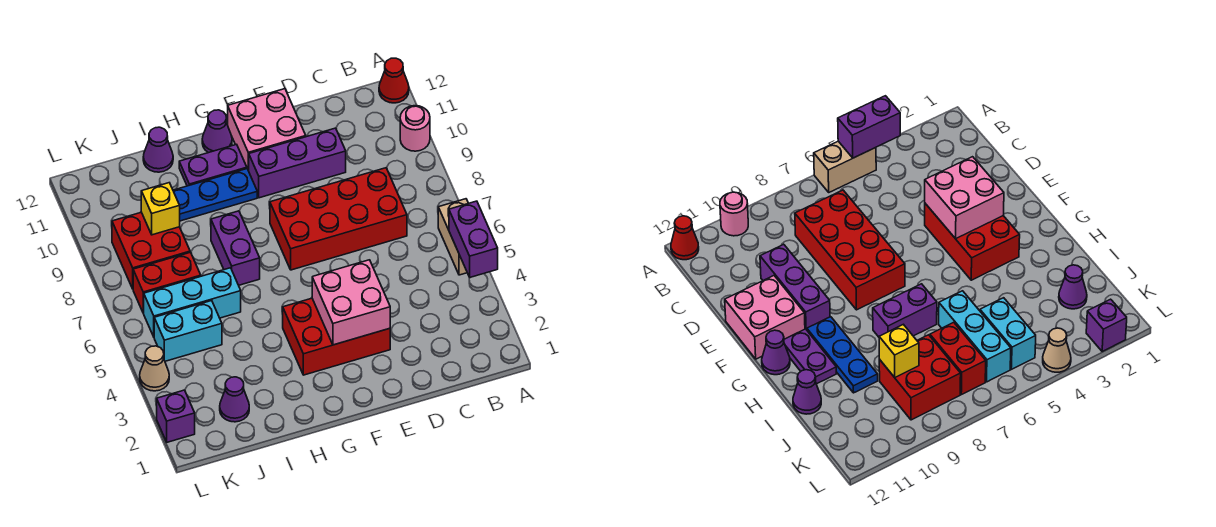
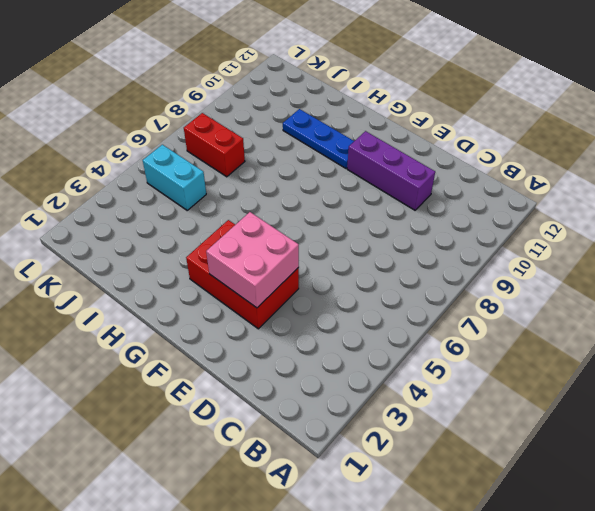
none -> tan 1x2 brick [438,199,468,275]
none -> pink 1x1 round brick [400,106,430,151]
none -> red 1x1 cone [379,58,409,103]

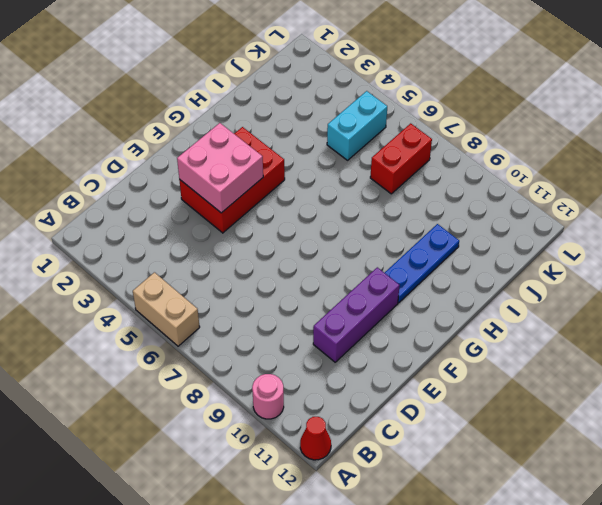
none -> red 2x4 brick [270,168,407,270]
none -> pink 2x2 brick [228,89,306,171]
none -> purple 1x2 plate [179,144,247,186]

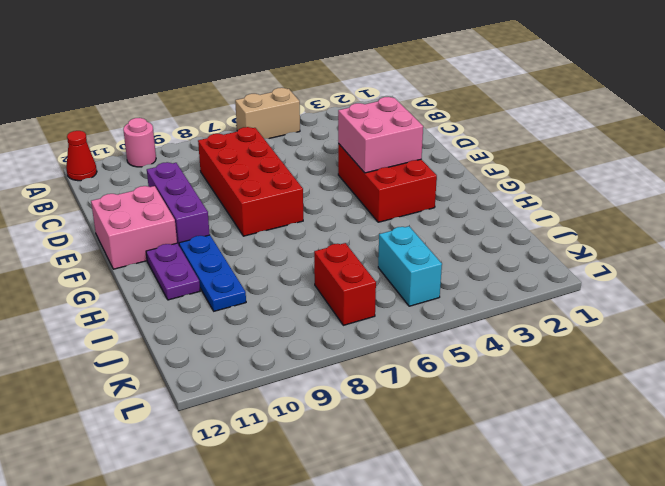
none -> purple 1x1 cone [202,110,232,153]
none -> purple 1x2 brick [211,211,260,285]
none -> cyan 1x3 brick [144,268,241,337]

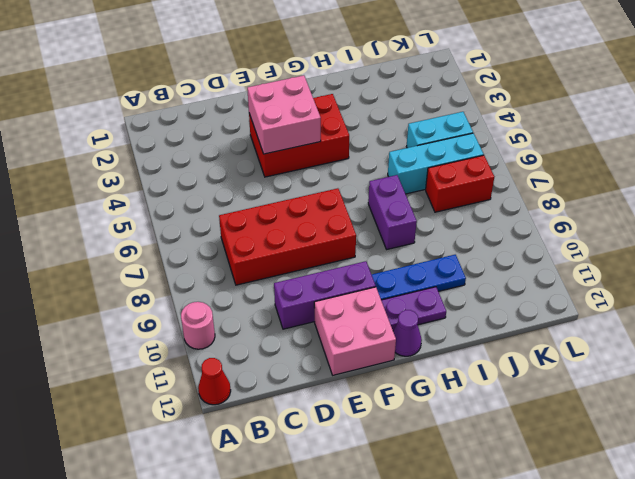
none -> tan 1x2 brick [438,199,468,275]
none -> purple 1x1 cone [143,127,173,172]
none -> purple 1x1 cone [220,377,249,422]

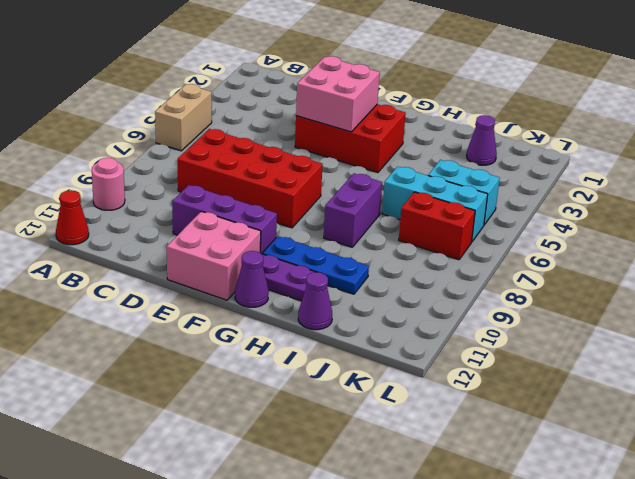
none -> red 2x2 brick [112,212,190,289]
none -> purple 1x1 brick [157,390,195,442]
none -> tan 1x1 cone [140,346,169,391]

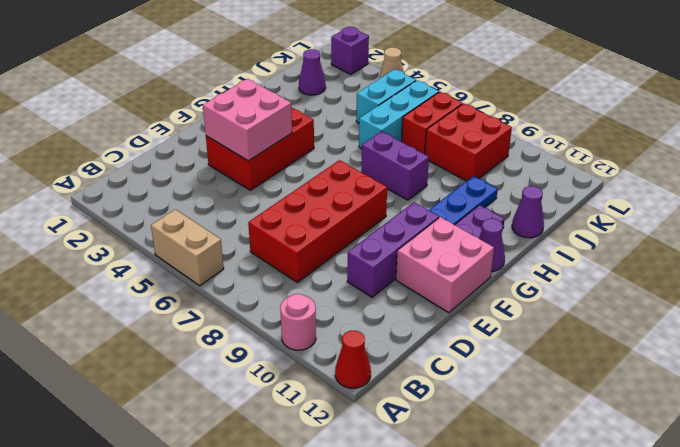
none -> purple 1x2 brick [449,201,498,277]
none -> yellow 1x1 brick [141,183,180,235]

